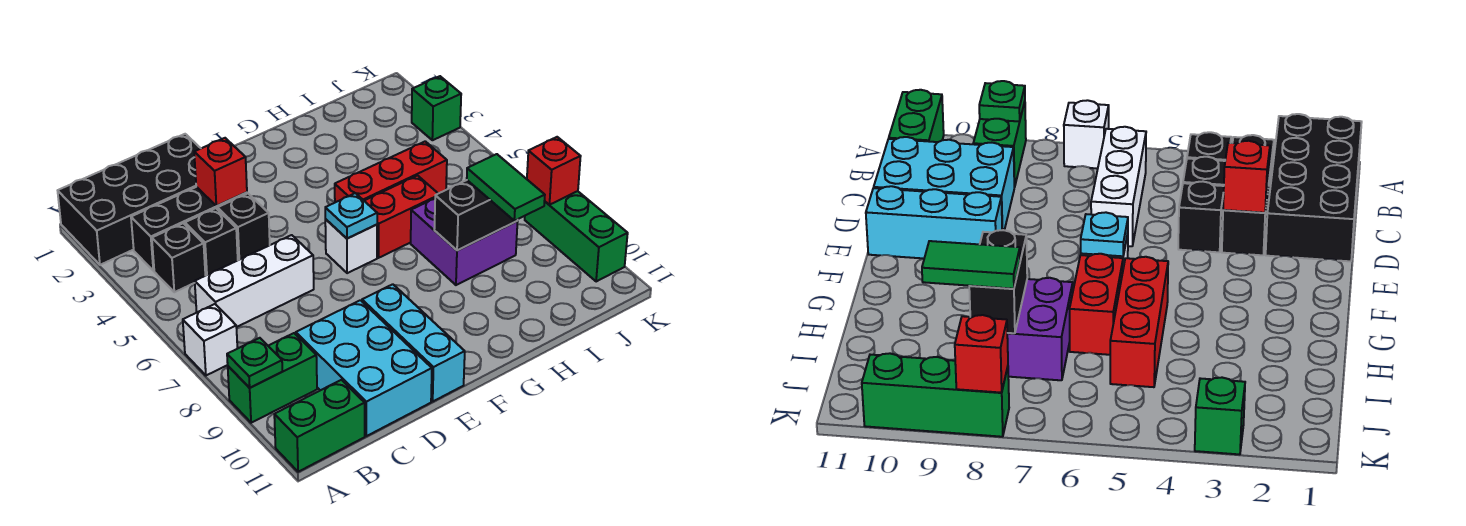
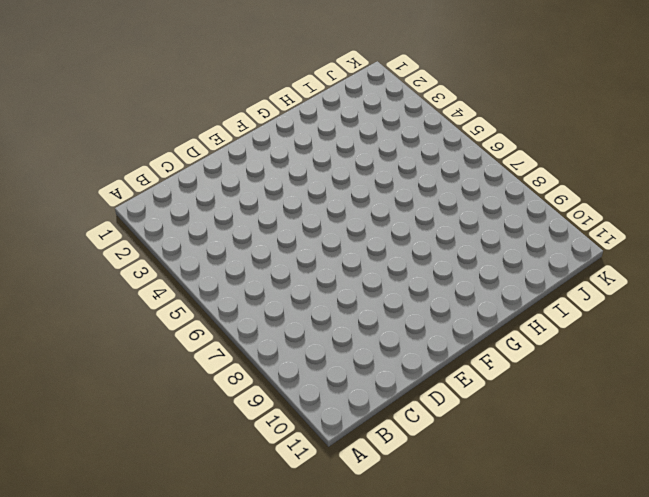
none -> black 2x4 brick [58,134,201,265]
none -> white 1x1 brick [183,304,237,375]
none -> green 1x2 brick [228,333,317,423]

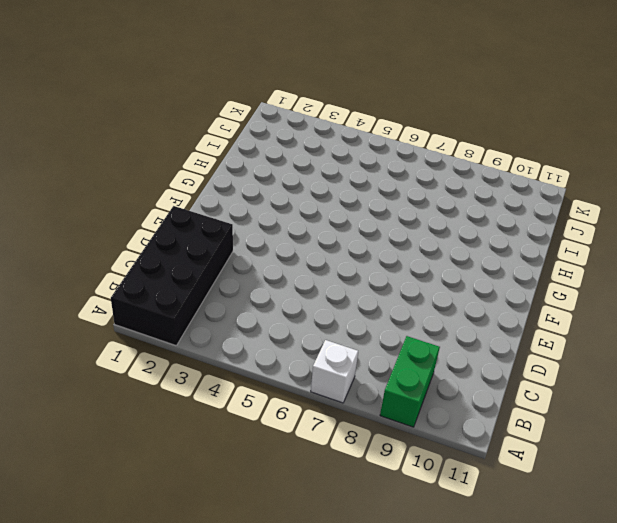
none -> green 1x2 brick [274,380,365,472]
none -> black 1x3 brick [131,187,247,271]
none -> black 1x1 brick [152,223,205,292]

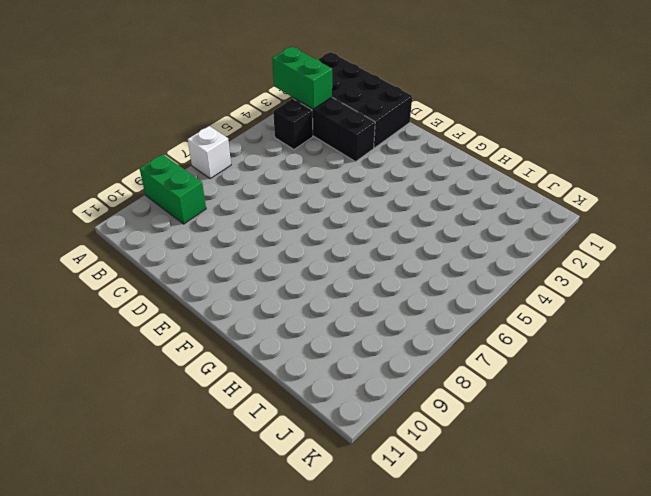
green 1x2 brick [272,46,332,109] -> green 1x2 brick moved to [274,380,365,472]
none -> white 1x3 brick [195,235,314,327]
none -> black 1x1 brick [185,208,238,276]
none -> cyan 2x3 brick [296,300,432,436]

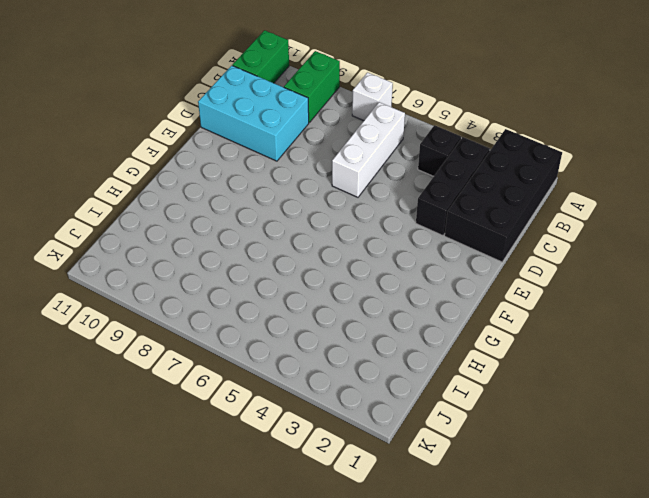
none -> black 1x1 brick [185,208,238,276]
none -> black 1x1 brick [217,194,270,260]
none -> cyan 1x3 brick [362,284,465,401]

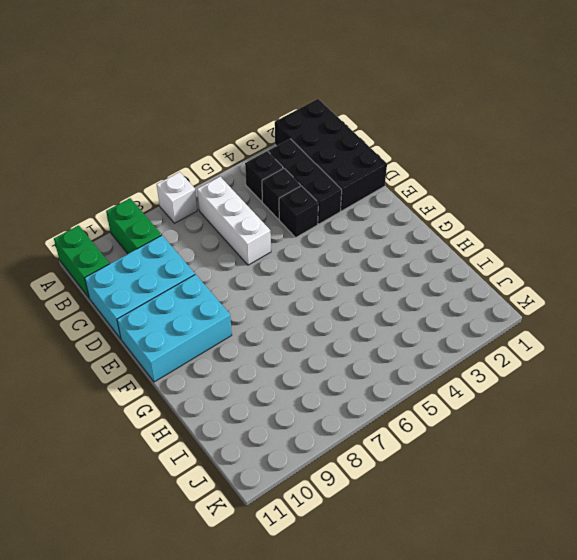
cyan 2x3 brick [117,274,232,382] -> cyan 1x3 brick [362,284,465,401]
none -> white 1x1 brick [325,219,377,273]
none -> red 1x3 brick [335,141,447,202]
none -> red 1x2 brick [364,176,438,258]

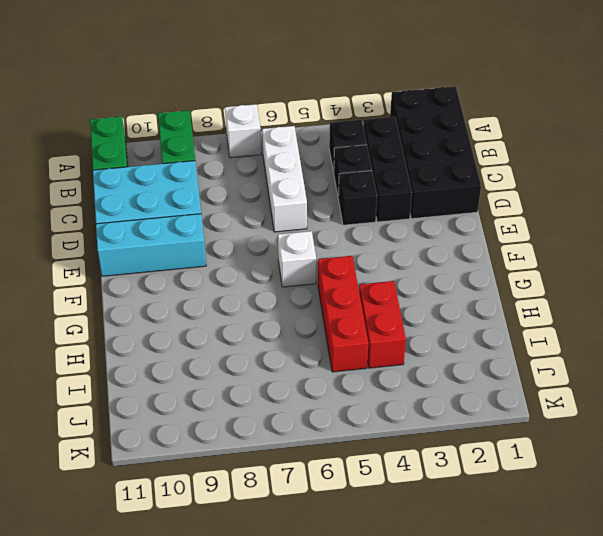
red 1x2 brick [359,281,406,368] -> red 1x2 brick moved to [364,176,438,258]
none -> purple 2x2 brick [411,199,518,285]
none -> green 1x1 brick [412,76,461,140]
none -> green 1x3 brick [525,191,628,282]

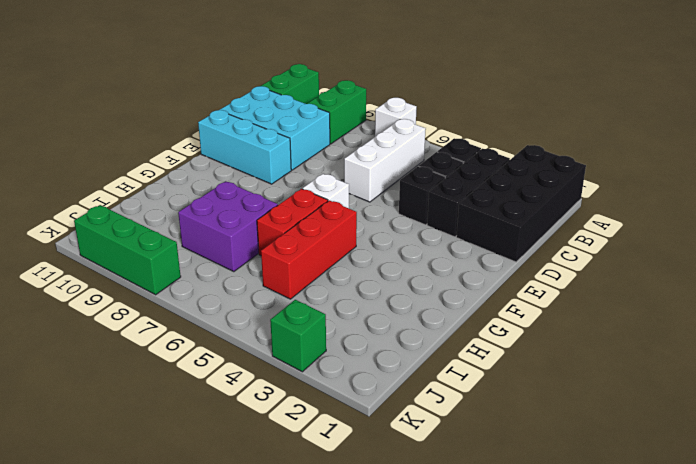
none -> green 1x1 plate [227,338,282,388]
none -> red 1x1 brick [194,138,247,206]
none -> cyan 1x1 plate [325,193,377,239]

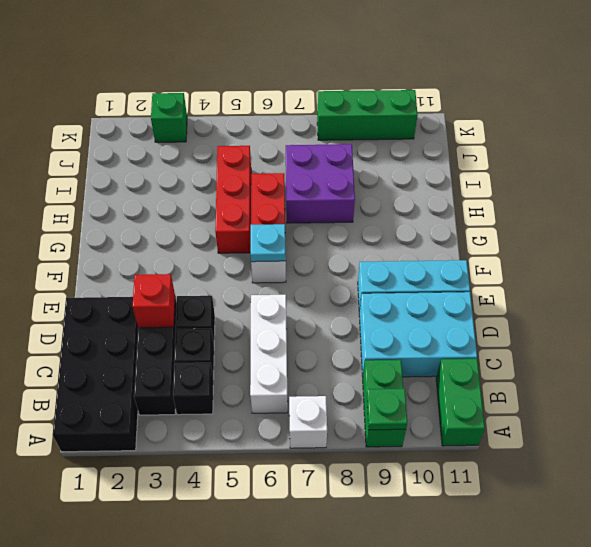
none -> black 1x2 brick [434,180,518,250]
none -> red 1x1 brick [527,137,581,205]
none -> green 1x2 tile [467,154,545,221]

